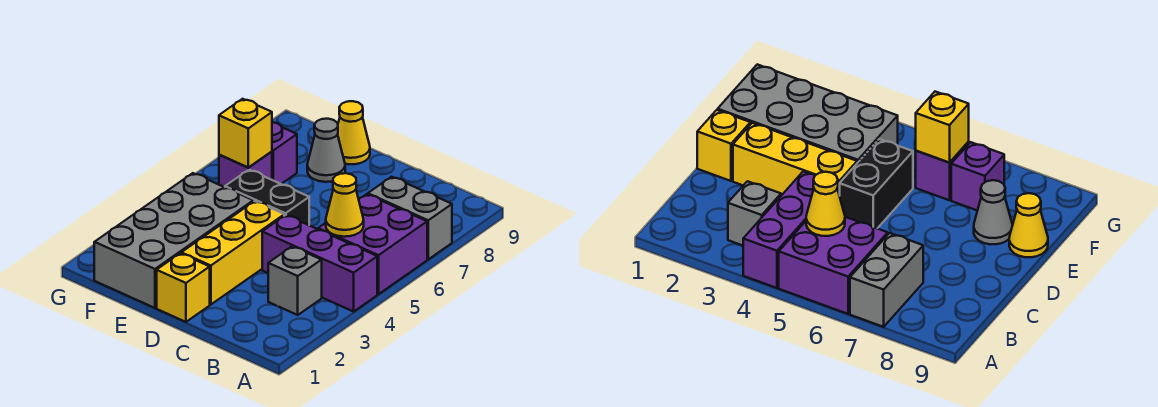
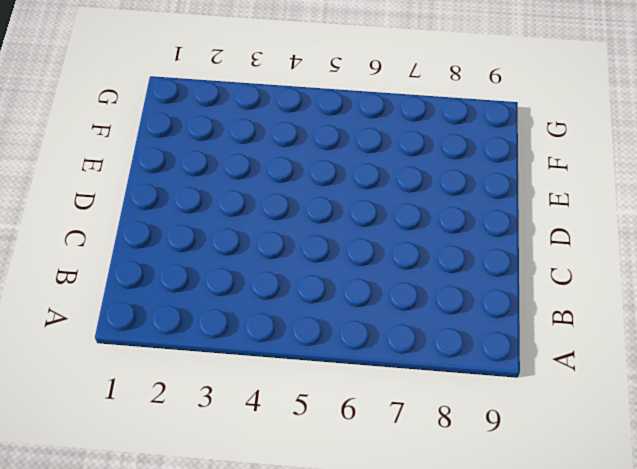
none -> purple 1x3 brick [262,215,377,312]
none -> purple 2x2 brick [318,194,427,294]
none -> grey 1x2 brick [368,177,452,259]

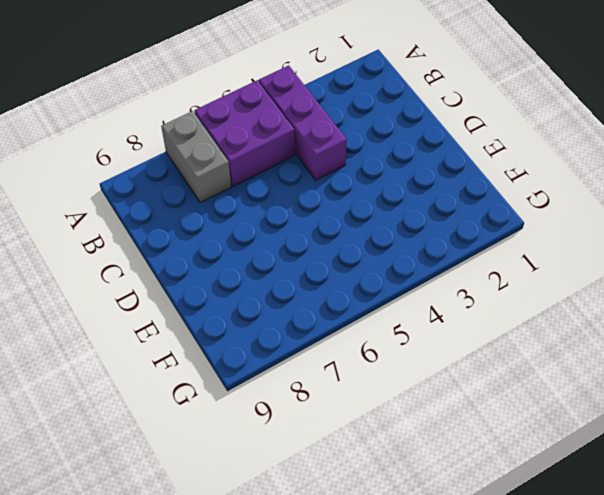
none -> grey 1x1 brick [268,247,322,315]
none -> yellow 1x1 brick [157,253,210,322]
none -> yellow 1x3 brick [181,201,284,305]

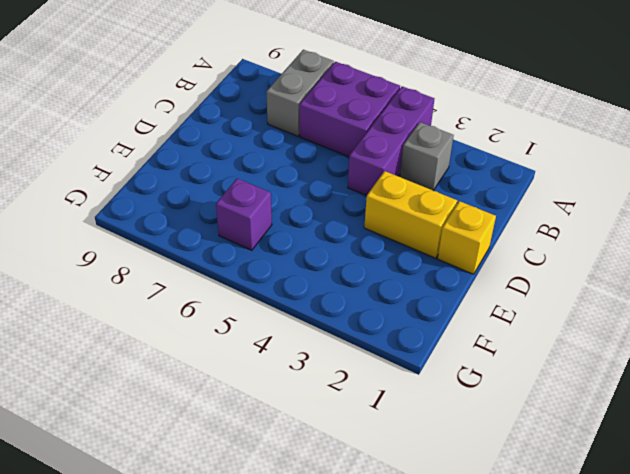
yellow 1x2 brick [364,171,457,258] -> yellow 1x3 brick [181,201,284,305]
none -> black 1x2 brick [225,170,309,225]
none -> grey 2x4 brick [94,173,253,308]
none -> grey 1x1 cone [307,119,345,182]

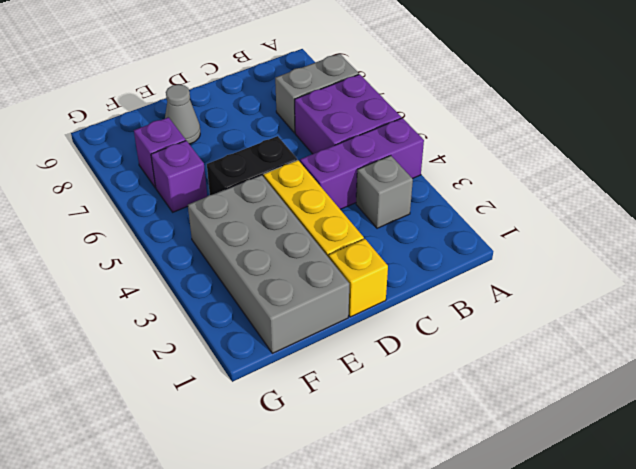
none -> yellow 1x1 cone [338,101,370,164]
none -> yellow 1x1 cone [326,173,364,237]
none -> yellow 1x1 brick [219,99,272,168]

